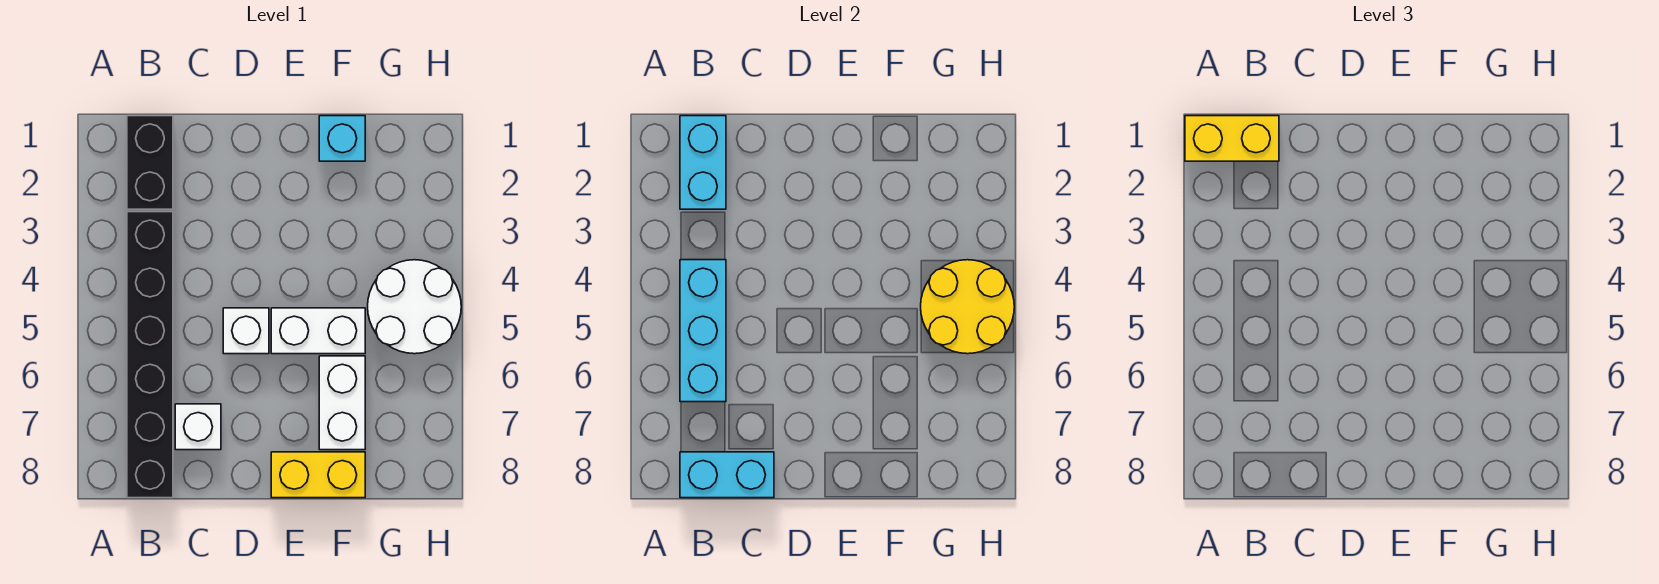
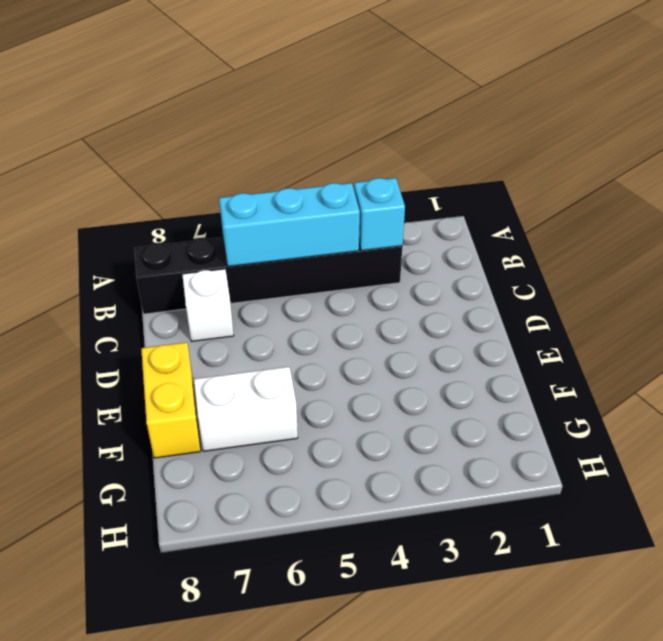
cyan 1x1 brick [354,178,405,251] -> cyan 1x1 brick moved to [319,116,365,161]
none -> black 1x2 brick [127,116,173,209]
none -> white 1x1 brick [223,308,269,354]
none -> white 1x2 brick [271,308,365,354]

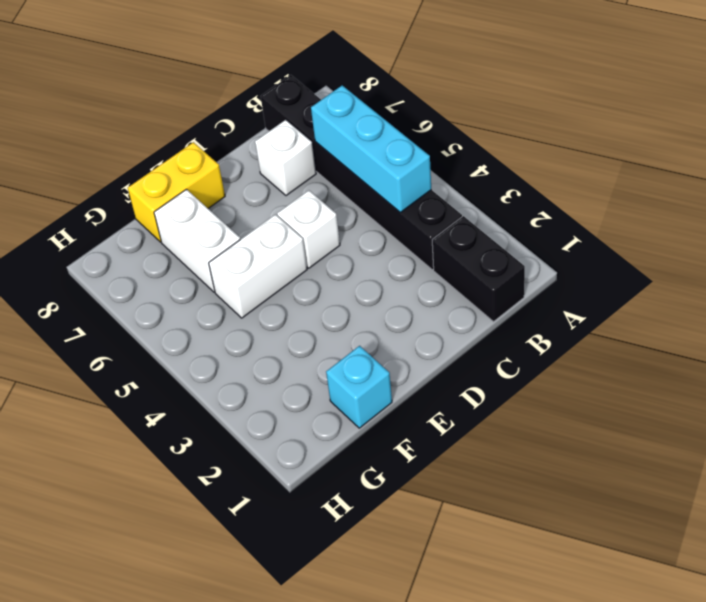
none -> white 2x2 round brick [368,260,461,354]
none -> cyan 1x2 brick [680,116,726,209]
none -> cyan 1x2 brick [680,452,774,498]

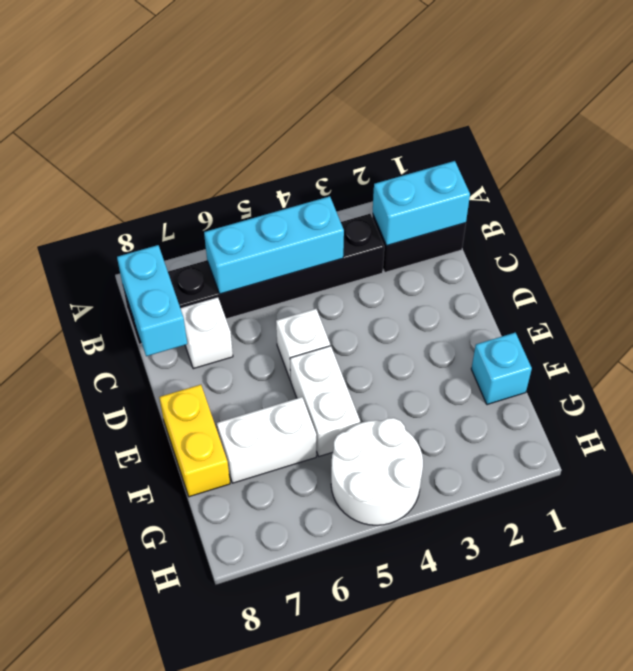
none -> yellow 2x2 round brick [921,260,1014,354]
none -> yellow 1x2 brick [1185,116,1279,161]

